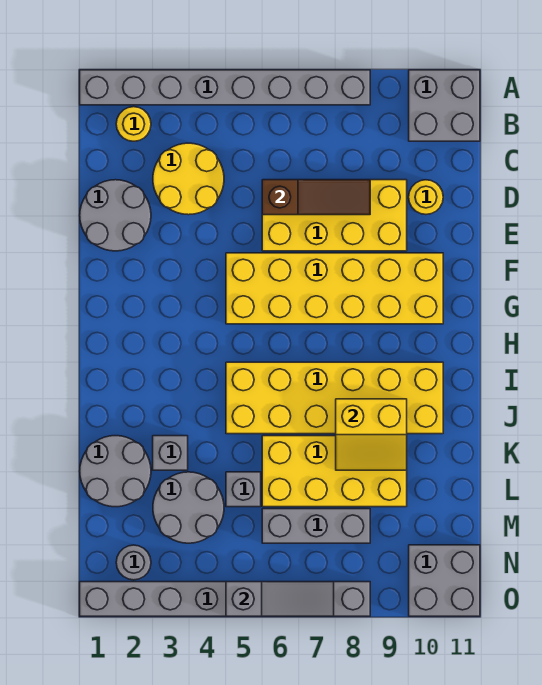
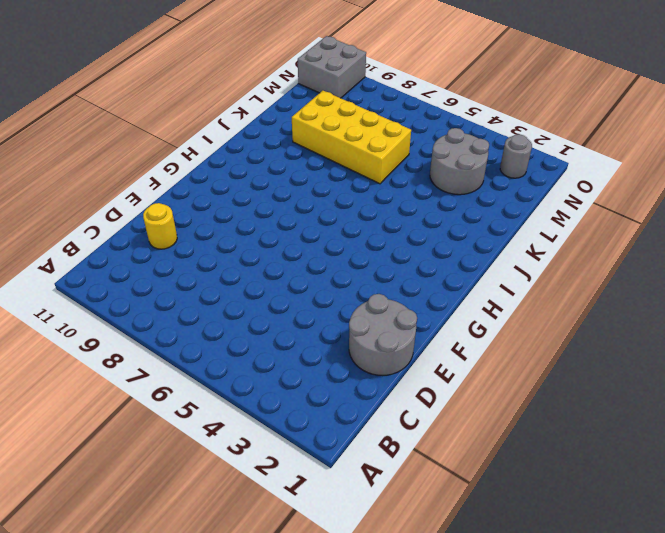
none -> grey 1x8 brick [80,70,370,105]
none -> grey 2x2 brick [409,70,480,141]
none -> yellow 1x1 round brick [116,107,151,141]

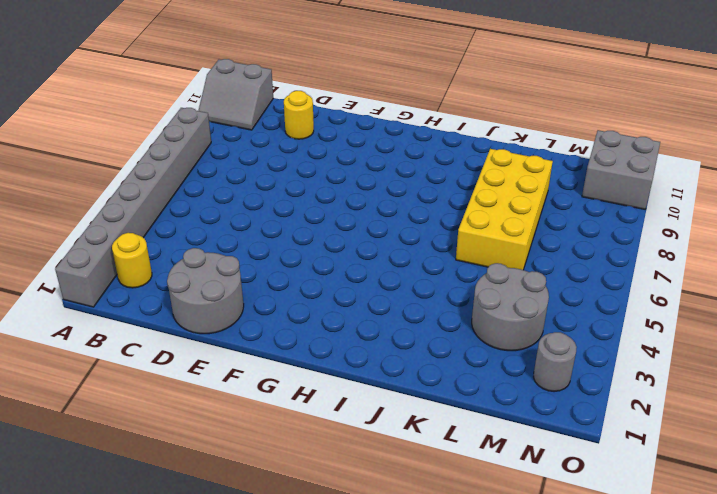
grey 2x2 slope [199,59,273,130] -> grey 2x2 brick [409,70,480,141]
none -> yellow 2x2 round brick [153,143,224,215]
none -> yellow 2x4 brick [262,180,407,251]
none -> yellow 2x6 brick [226,253,443,324]

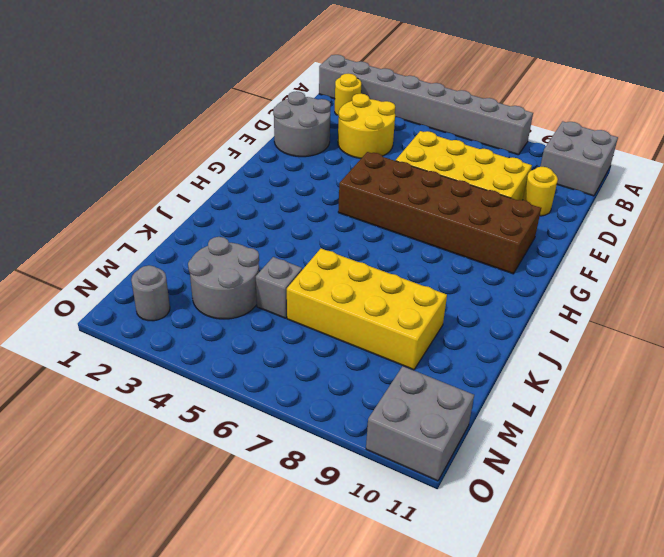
brown 2x6 brick [338,152,541,274] -> yellow 2x6 brick [226,253,443,324]
none -> yellow 2x6 brick [226,362,443,434]
none -> grey 2x2 round brick [80,436,151,507]
none -> grey 1x1 brick [153,436,188,470]

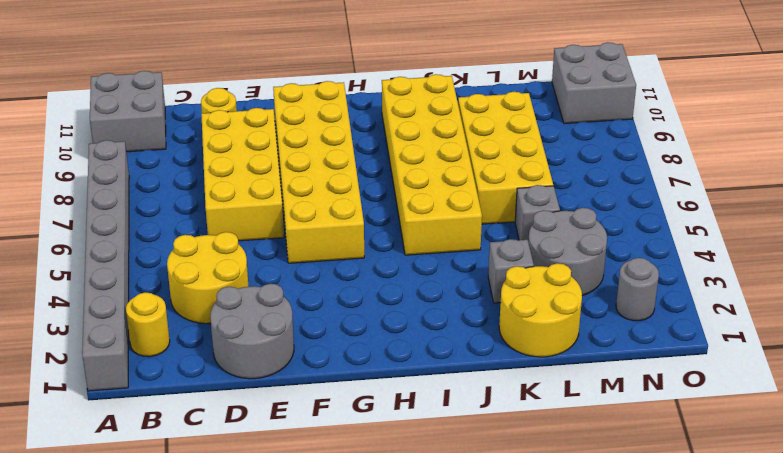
yellow 2x2 round brick [499,263,582,357] -> grey 2x2 round brick [80,436,151,507]
none -> grey 1x3 brick [262,509,370,543]
none -> grey 1x8 brick [80,582,370,616]
none -> brown 1x3 slope [262,180,370,215]

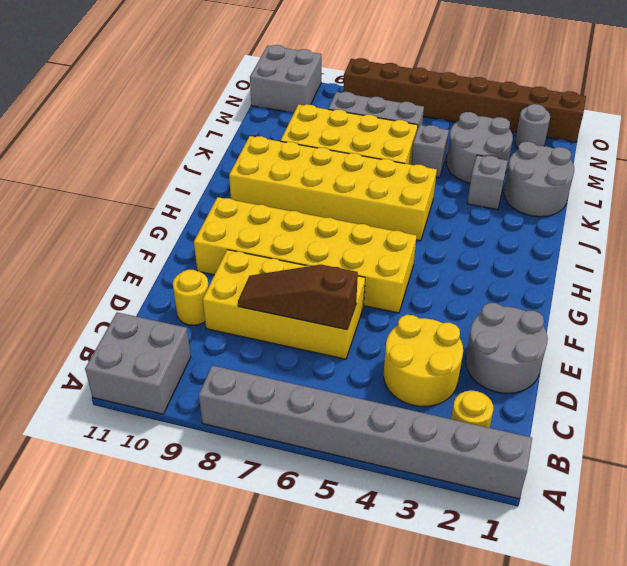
brown 1x8 brick [343,58,586,142] -> grey 1x8 brick [80,582,370,616]
none -> yellow 2x2 slope [336,399,407,470]
none -> grey 1x3 slope [226,582,334,616]

